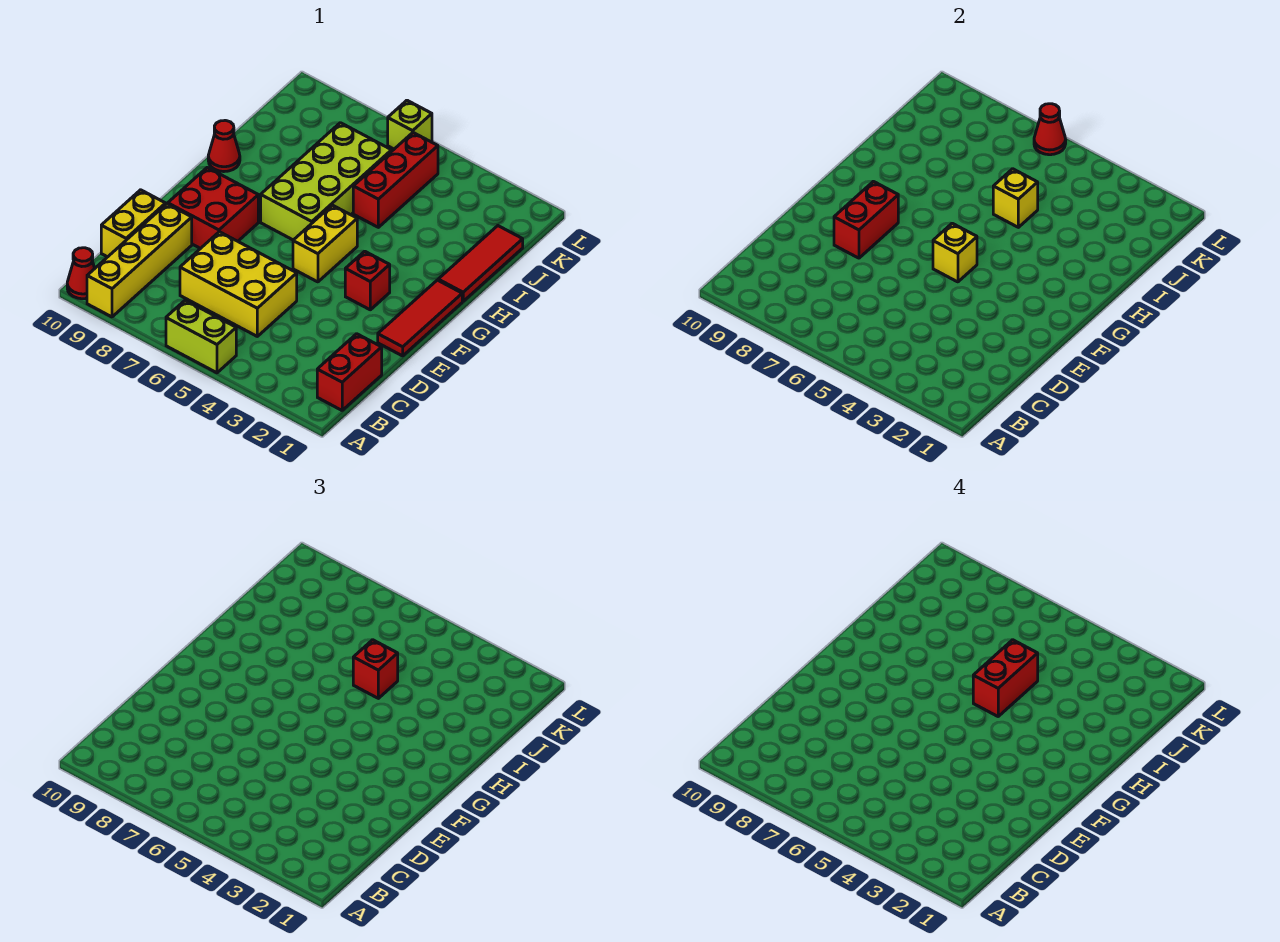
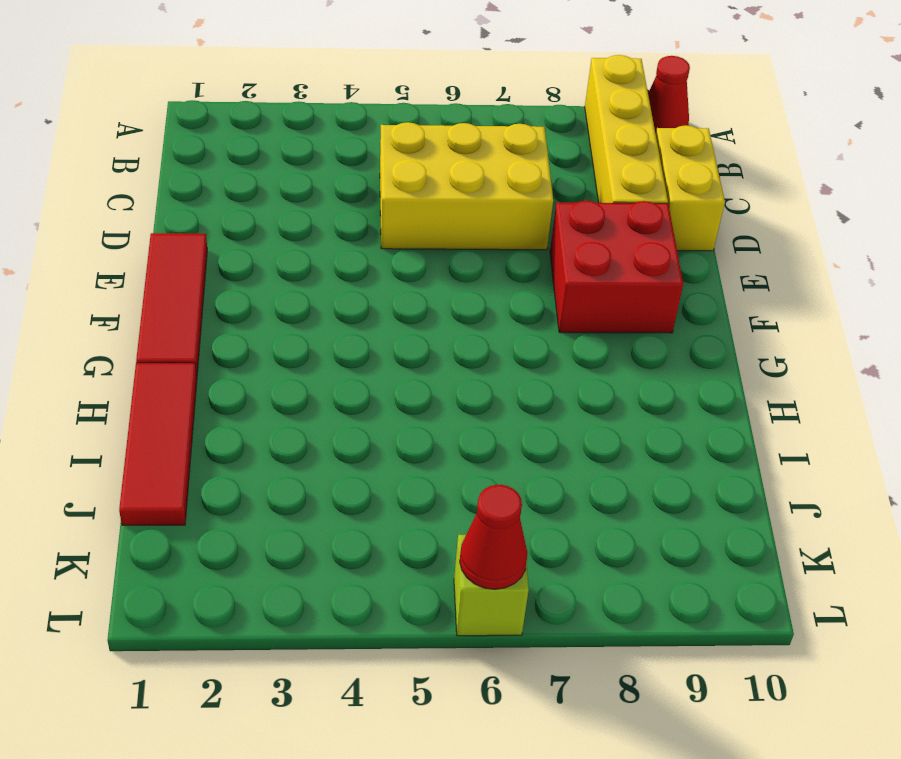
none -> lime 1x2 brick [166,300,236,373]
none -> red 1x2 brick [317,334,382,410]
none -> red 1x1 brick [345,251,390,310]

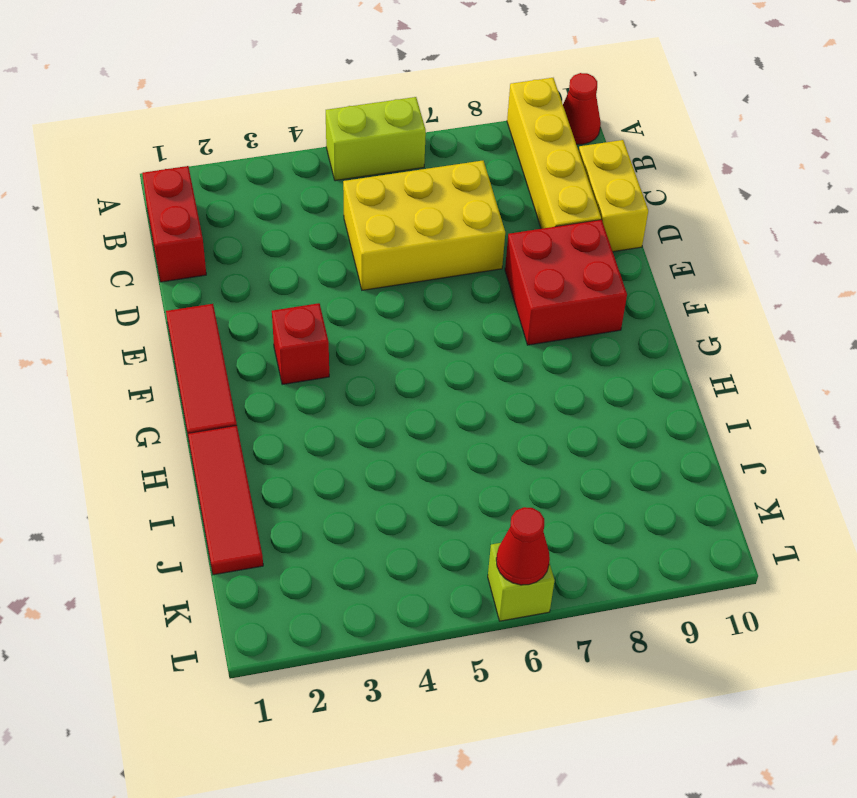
none -> yellow 1x2 brick [293,205,357,282]
none -> lime 2x4 brick [261,123,392,240]
none -> red 1x1 cone [208,120,240,172]

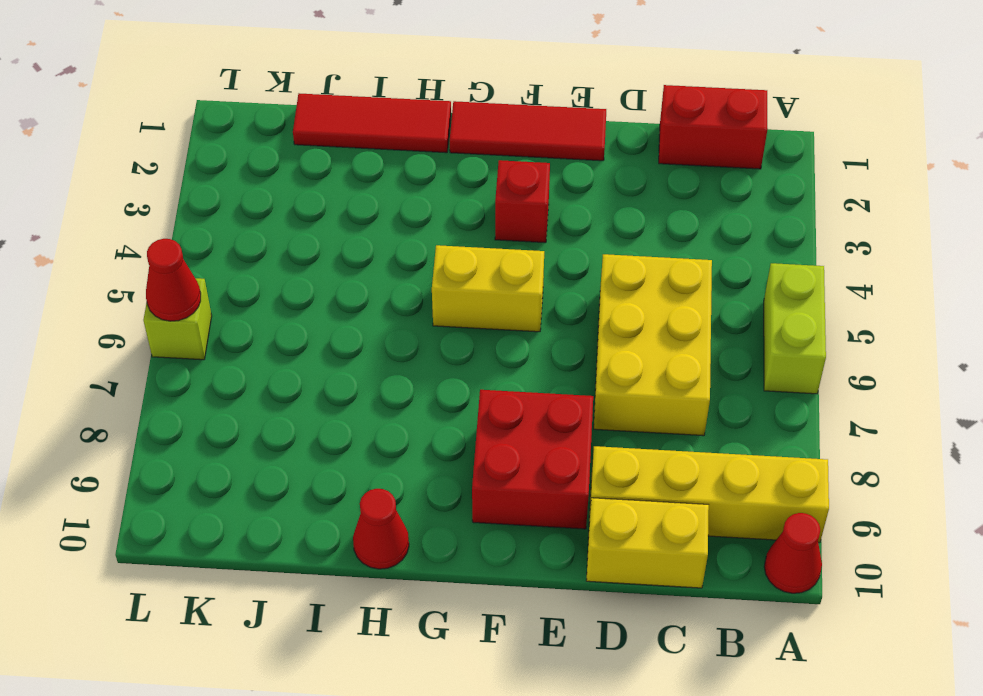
none -> lime 2x4 brick [261,123,392,240]
none -> red 1x3 brick [353,133,438,227]
none -> red 1x2 brick [834,181,898,258]

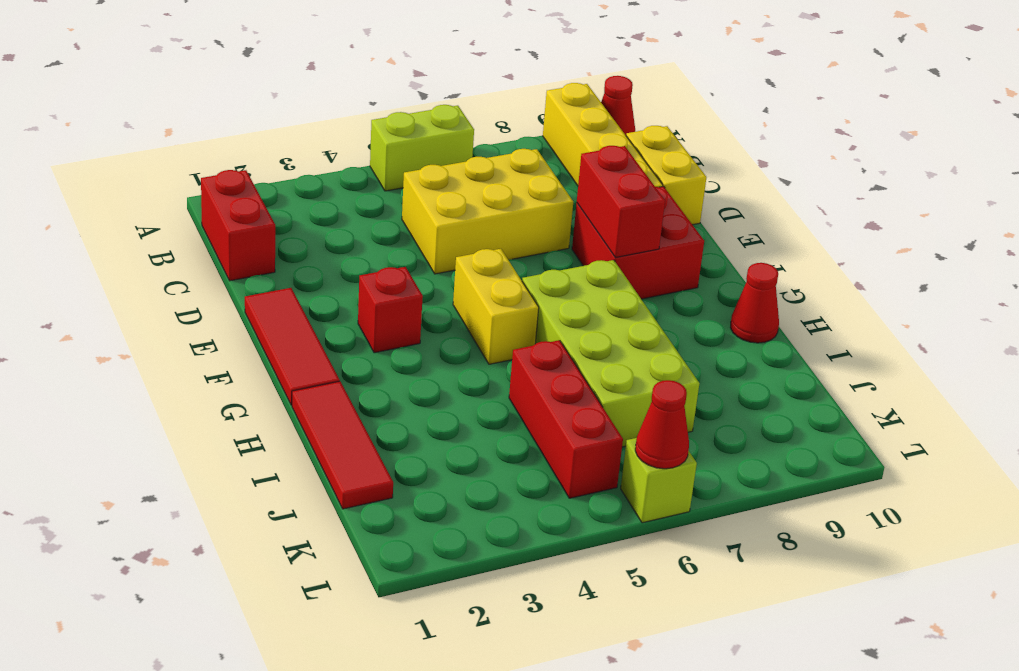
none -> yellow 1x1 brick [933,223,977,282]
none -> yellow 1x1 brick [993,169,1038,227]
none -> red 1x1 brick [353,640,398,698]

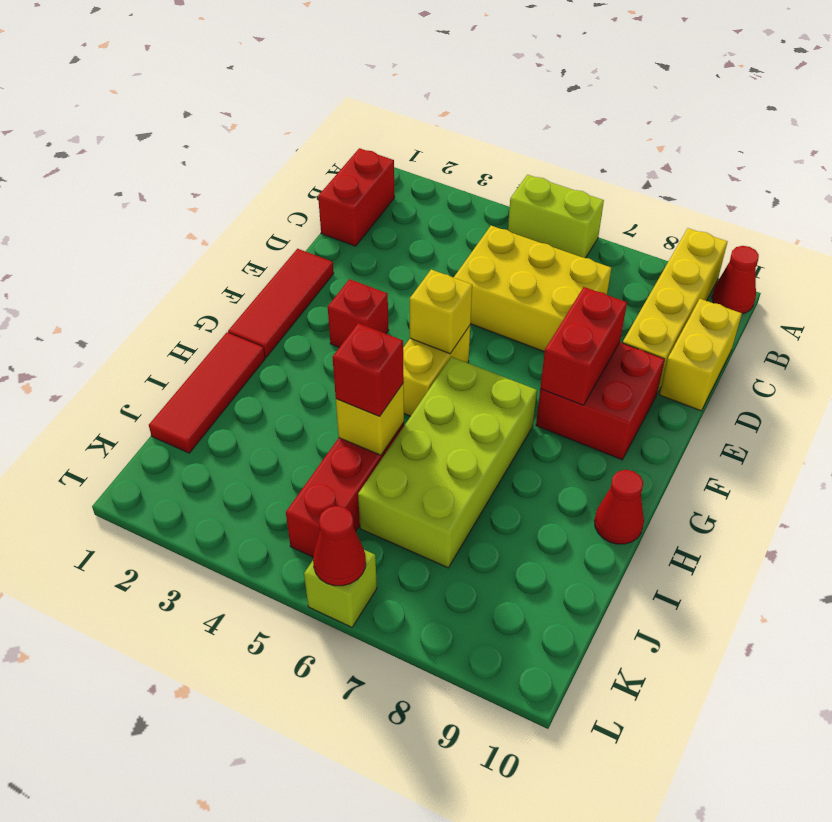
none -> red 1x2 brick [973,640,1038,716]

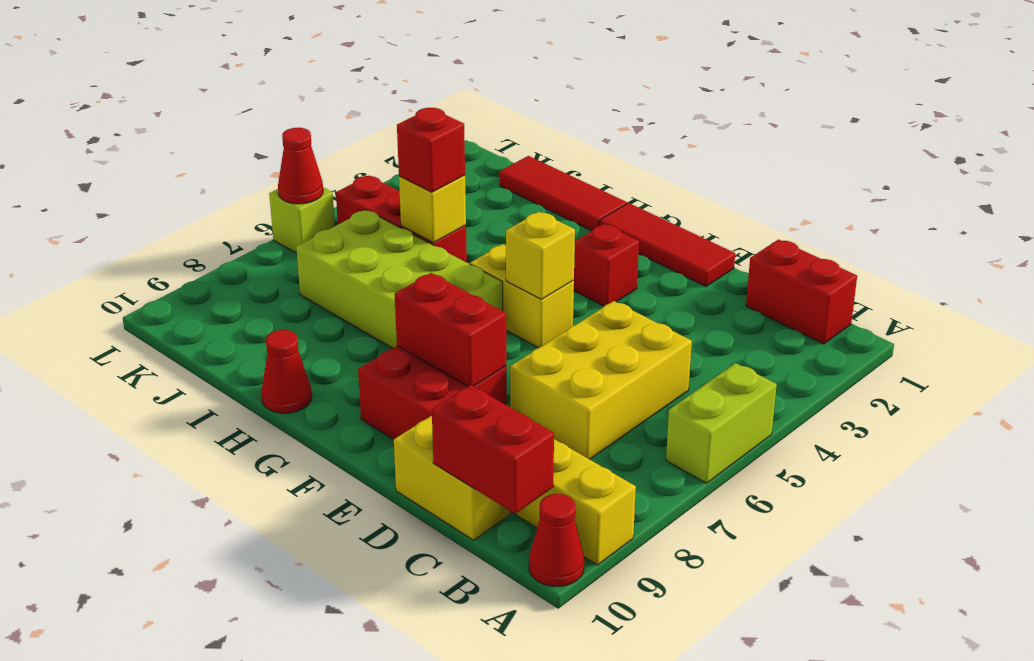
red 1x2 brick [432,385,554,514] -> red 1x2 brick moved to [973,640,1038,716]

